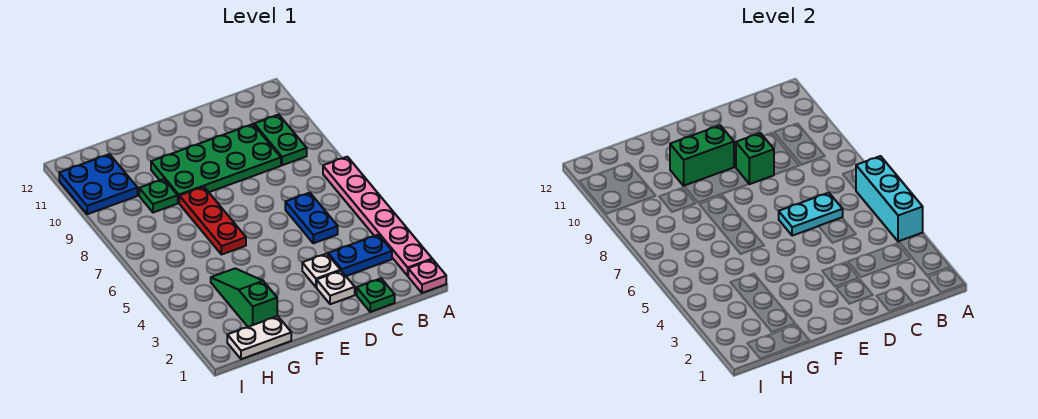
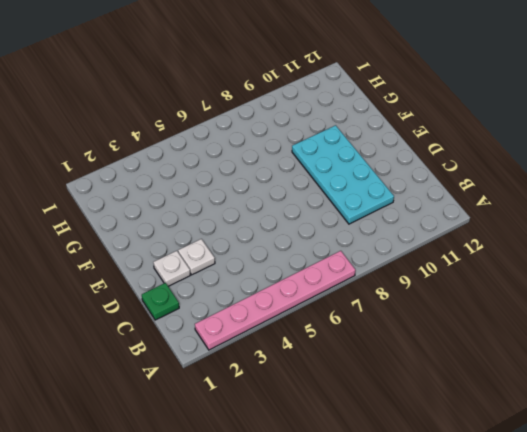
cyan 2x4 plate [292,125,394,224] -> green 2x4 plate [151,124,281,203]
none -> pink 1x1 plate [408,259,446,293]
none -> blue 1x2 plate [328,235,392,276]
none -> green 1x2 plate [254,115,307,165]

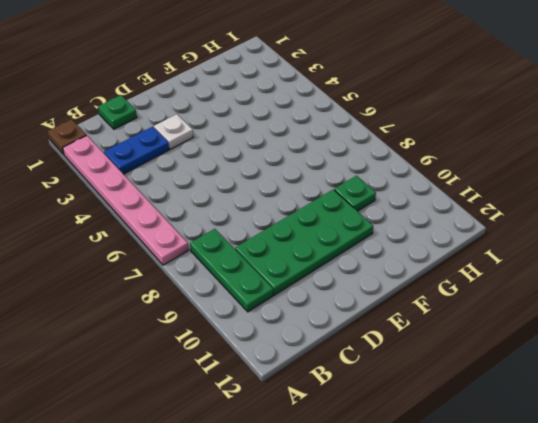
brown 1x1 plate [48,119,86,155] -> pink 1x1 plate [408,259,446,293]
green 1x3 plate [190,229,273,312] -> green 1x2 plate [254,115,307,165]
none -> blue 1x2 plate [285,193,338,243]
none -> white 1x1 plate [317,271,355,304]
none -> red 1x3 plate [179,187,246,255]

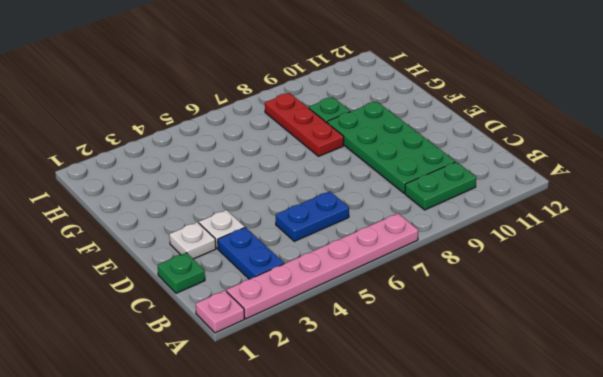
red 1x3 plate [265,93,344,156] -> red 1x3 plate turned to [179,187,246,255]
none -> white 1x2 plate [227,316,291,359]
none -> green 1x3 slope [211,268,277,327]
none -> blue 2x2 plate [59,154,137,214]

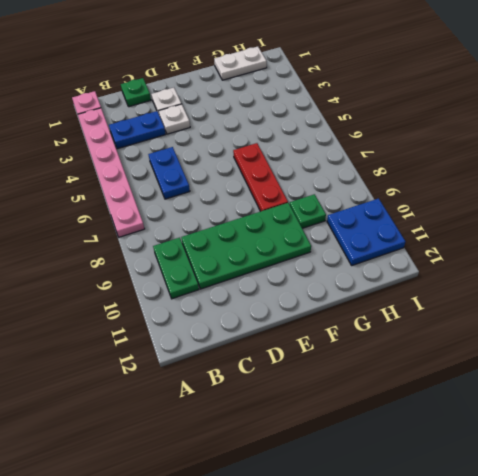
none -> green 1x3 slope [211,268,277,327]
none -> cyan 1x3 brick [856,156,923,242]
none -> cyan 1x2 plate [779,193,843,236]

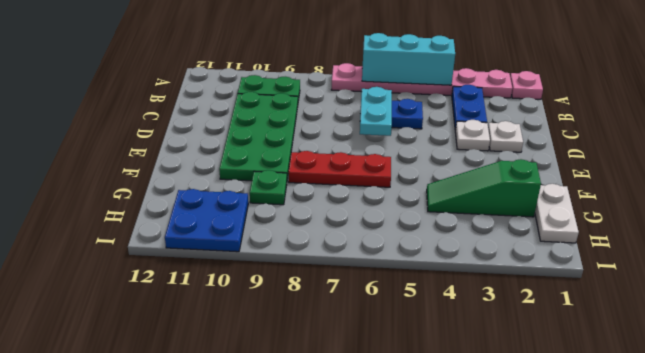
none -> green 1x1 plate [357,278,395,312]
none -> green 1x1 brick [736,133,774,184]
none -> green 1x2 brick [670,125,734,186]

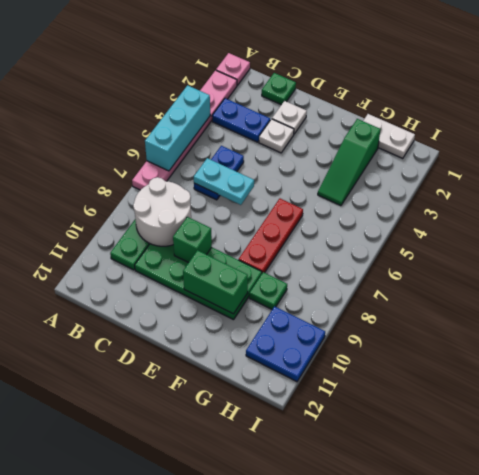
white 2x2 round brick [133,177,191,246] -> none

